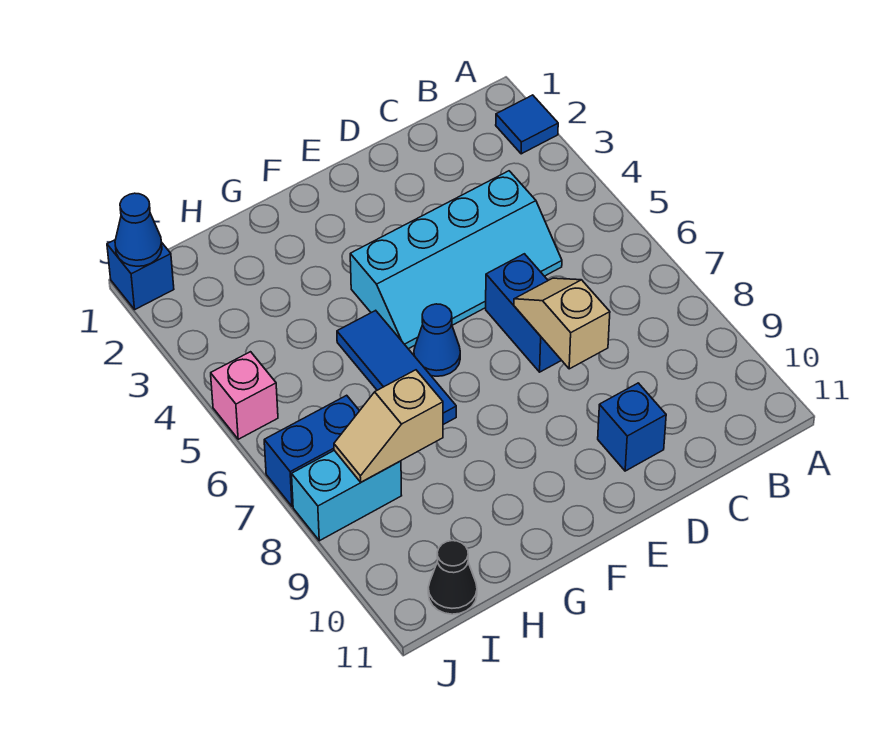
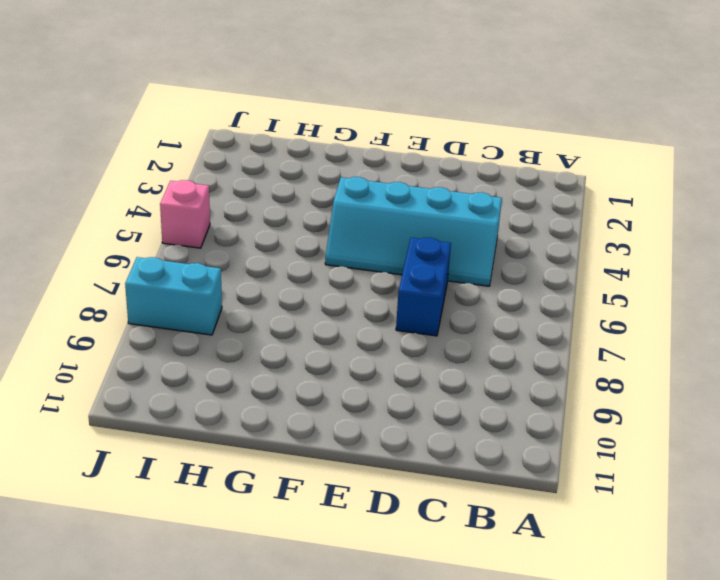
none -> blue 1x1 tile [496,95,558,154]
none -> blue 1x1 brick [598,383,666,471]
none -> blue 1x1 cone [414,304,460,376]

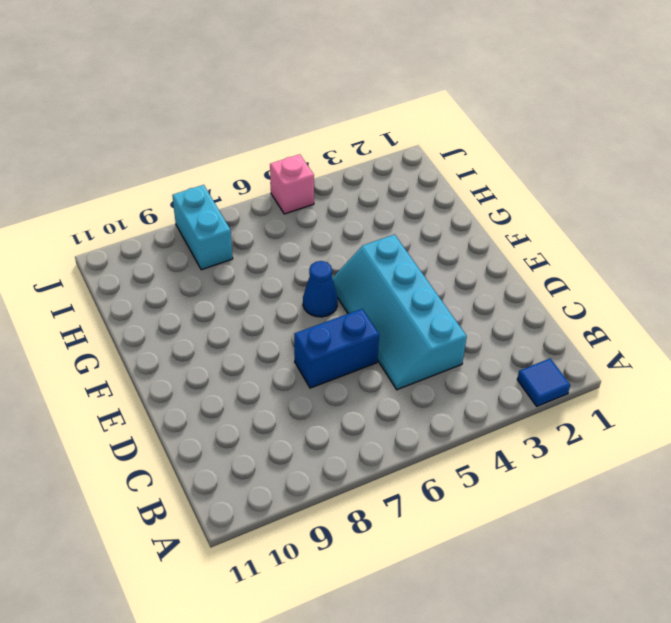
none -> blue 1x1 brick [598,383,666,471]
none -> blue 1x3 tile [337,310,456,425]
none -> blue 1x2 brick [264,395,359,506]

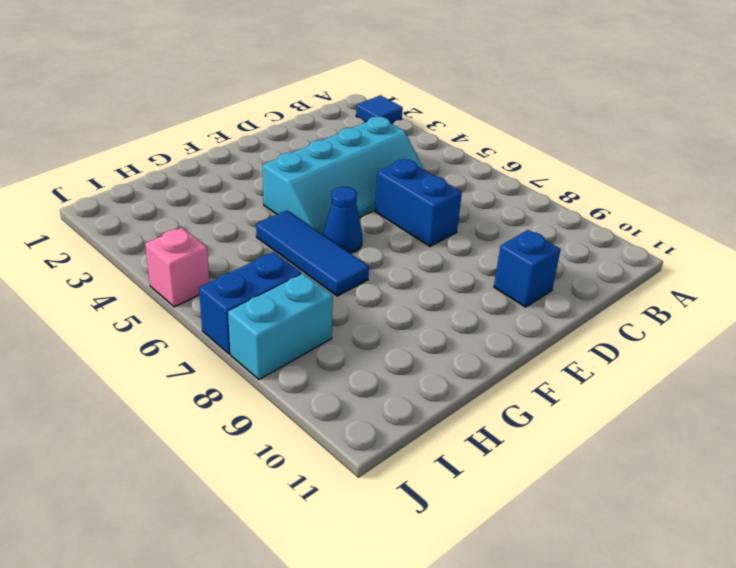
none -> black 1x1 cone [428,541,477,614]
none -> blue 1x1 brick [107,240,174,309]
none -> tan 1x2 slope [514,278,610,369]

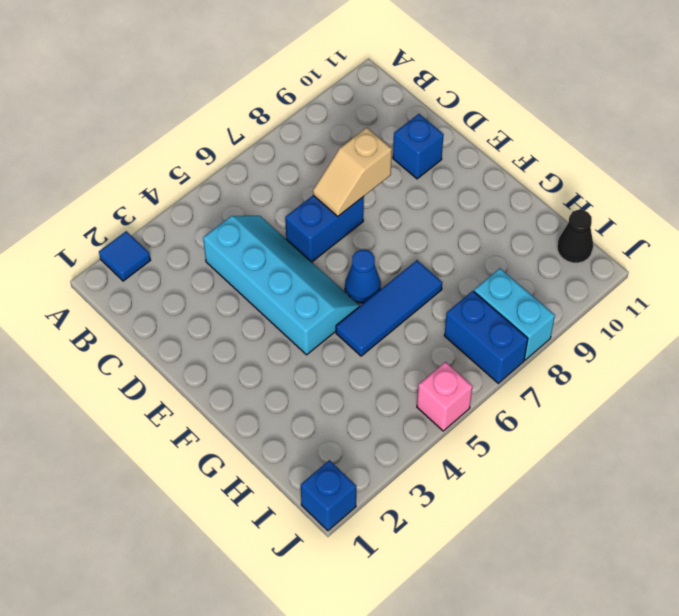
none -> tan 1x2 slope [334,370,443,482]
none -> blue 1x1 cone [115,193,162,266]

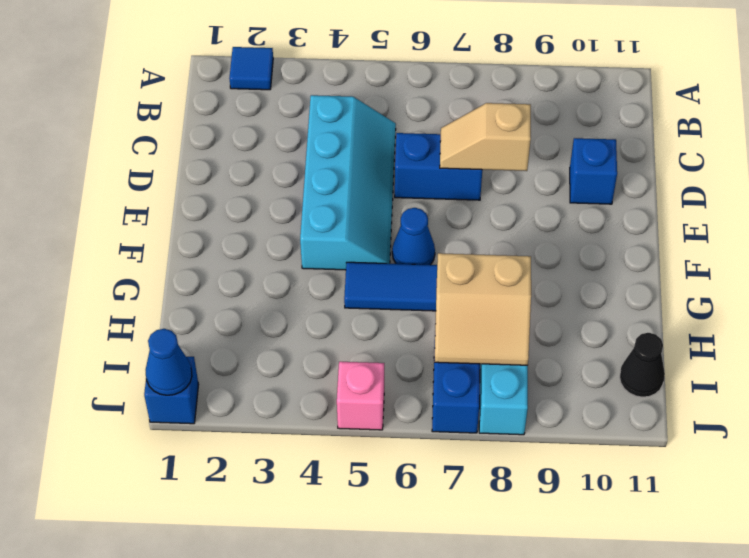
tan 2x2 slope [434,253,531,365] -> tan 1x2 slope [334,370,443,482]

